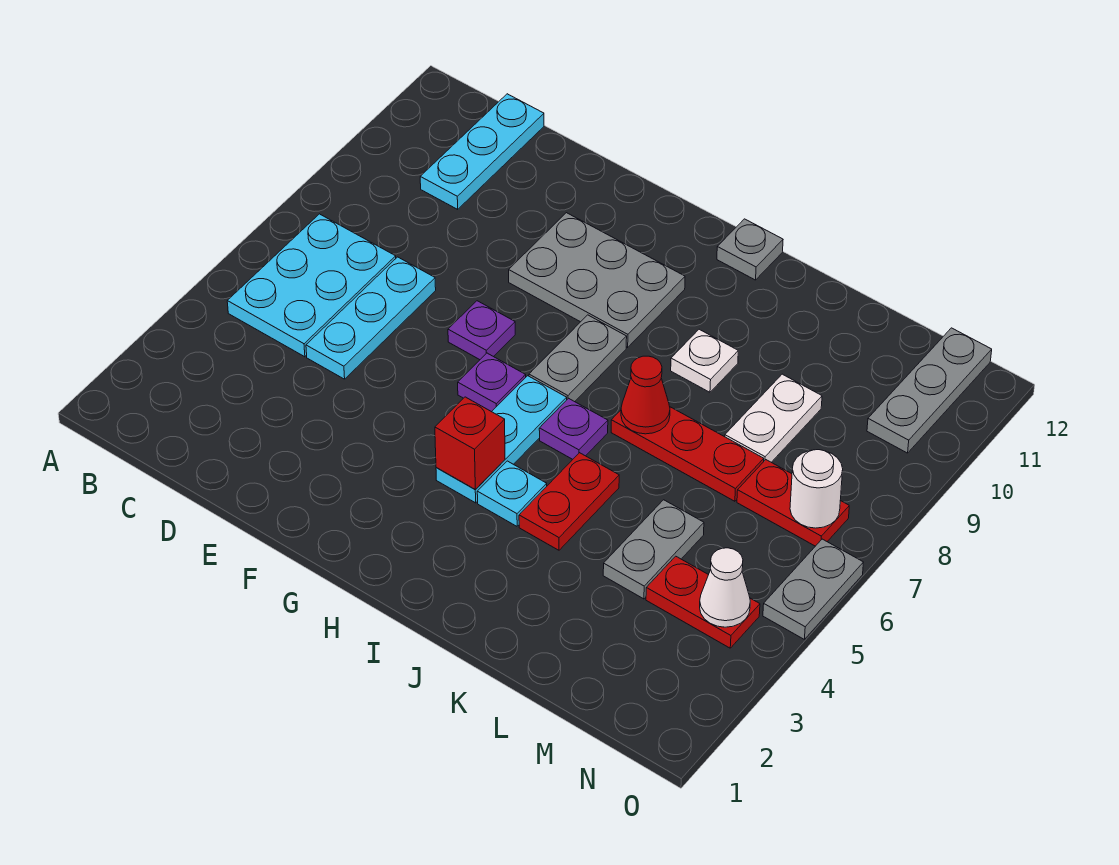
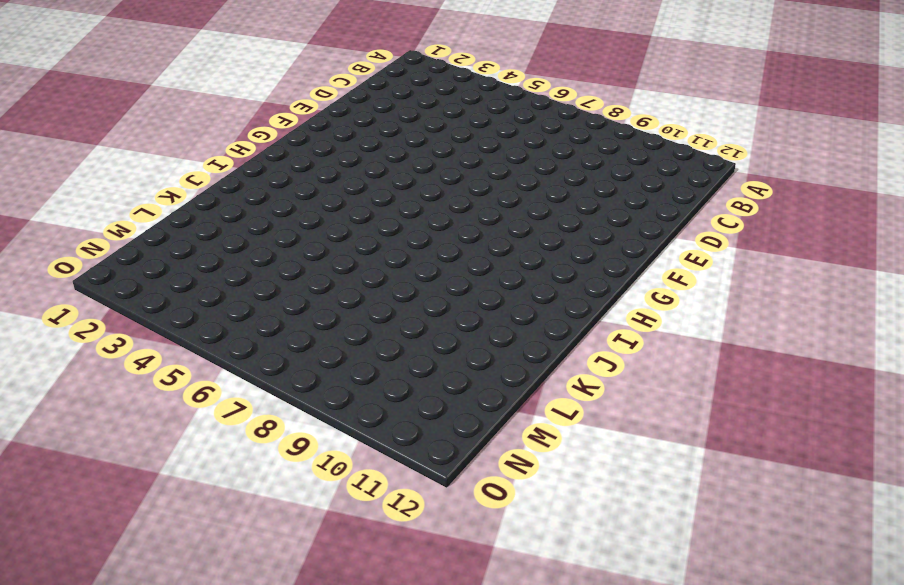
none -> cyan 2x3 plate [227,214,396,357]
none -> cyan 1x3 plate [420,94,544,209]
none -> cyan 1x3 plate [306,257,436,379]

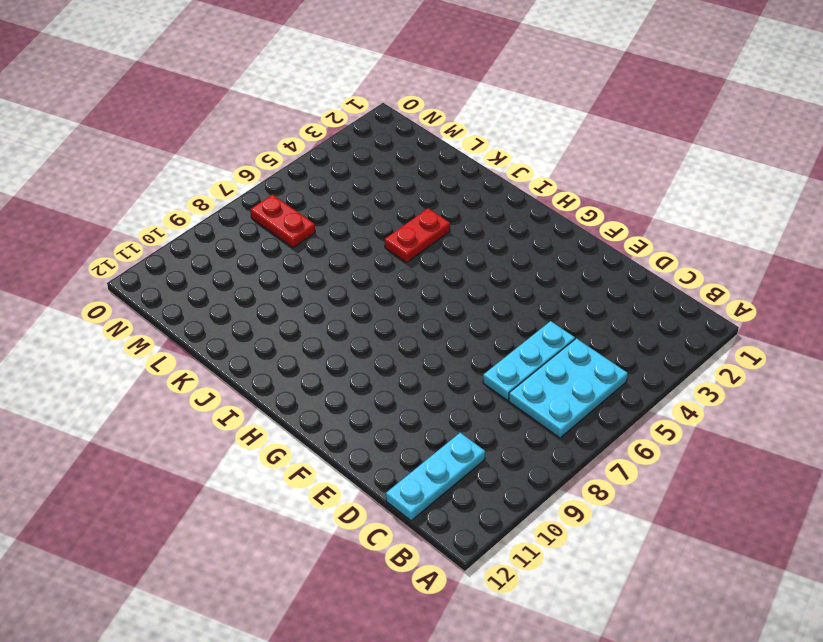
none -> purple 1x1 plate [448,301,515,360]
none -> grey 2x3 plate [509,213,685,347]
none -> purple 1x1 plate [458,353,526,412]

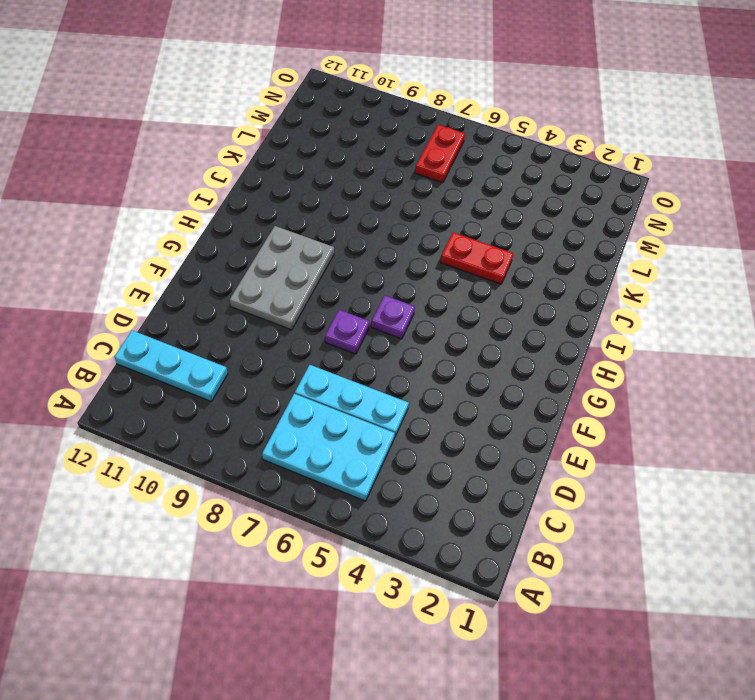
none -> cyan 1x3 plate [436,376,567,503]
none -> grey 1x2 plate [529,315,627,402]
none -> cyan 1x1 plate [477,461,547,526]

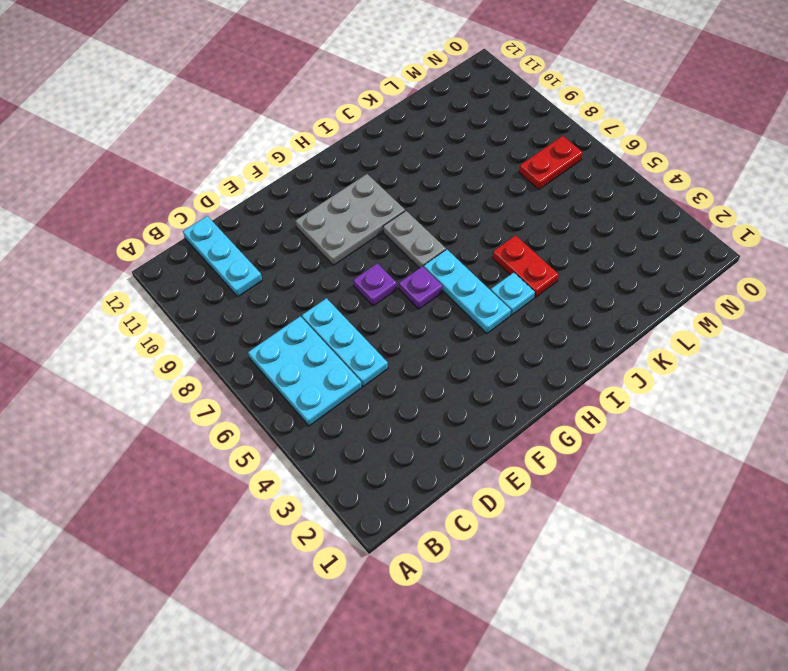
none -> purple 1x1 plate [539,398,608,459]
none -> grey 1x1 plate [717,219,783,280]
none -> red 1x3 plate [611,407,764,501]

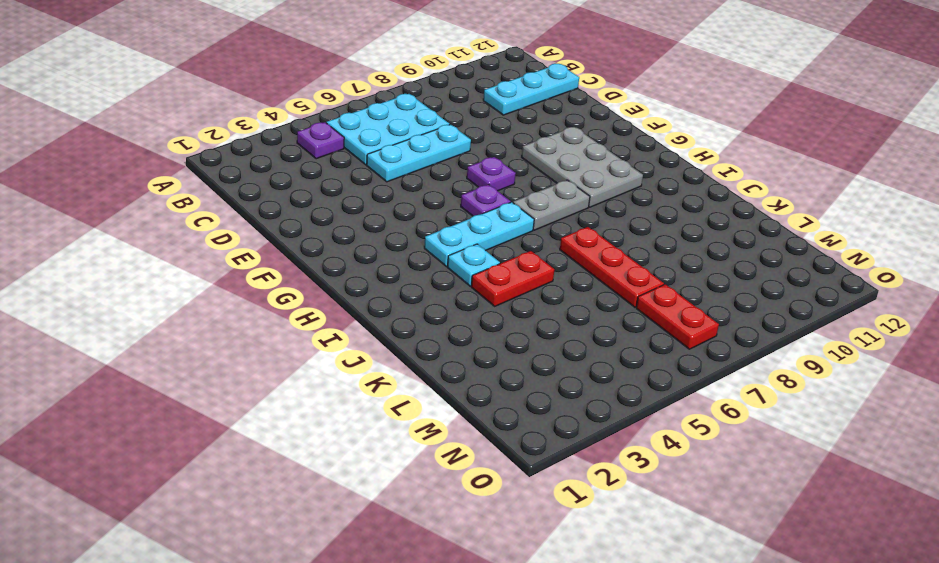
purple 1x1 plate [297,122,344,159] -> purple 1x1 plate moved to [539,398,608,459]
none -> grey 1x1 plate [717,219,783,280]
none -> white 1x1 plate [671,329,738,392]
none -> grey 1x2 plate [603,500,704,599]

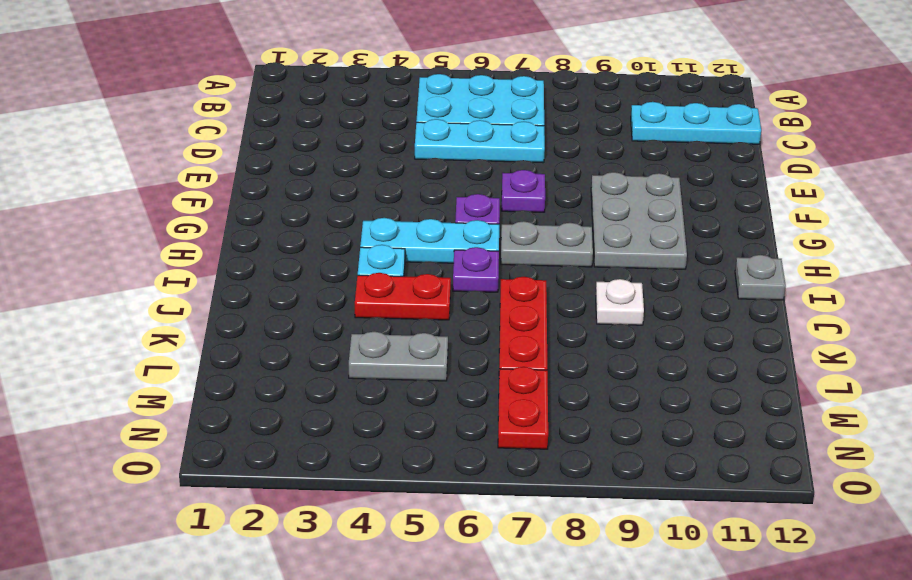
none -> white 1x2 plate [725,374,822,462]
none -> red 1x2 plate [646,556,760,648]
none -> grey 1x3 plate [867,328,992,453]

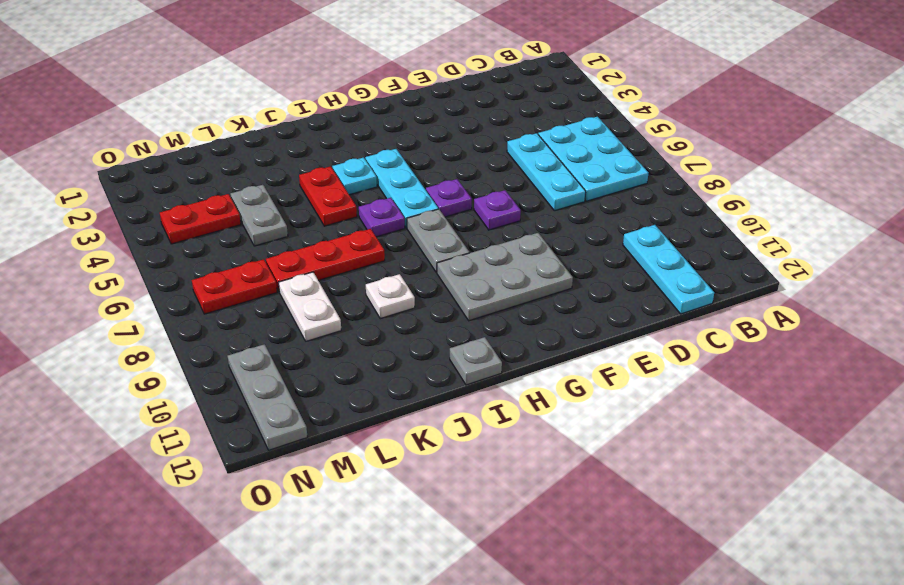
none -> grey 1x2 plate [763,539,864,639]
none -> red 1x1 brick [435,397,505,490]
none -> red 1x1 cone [621,356,670,434]

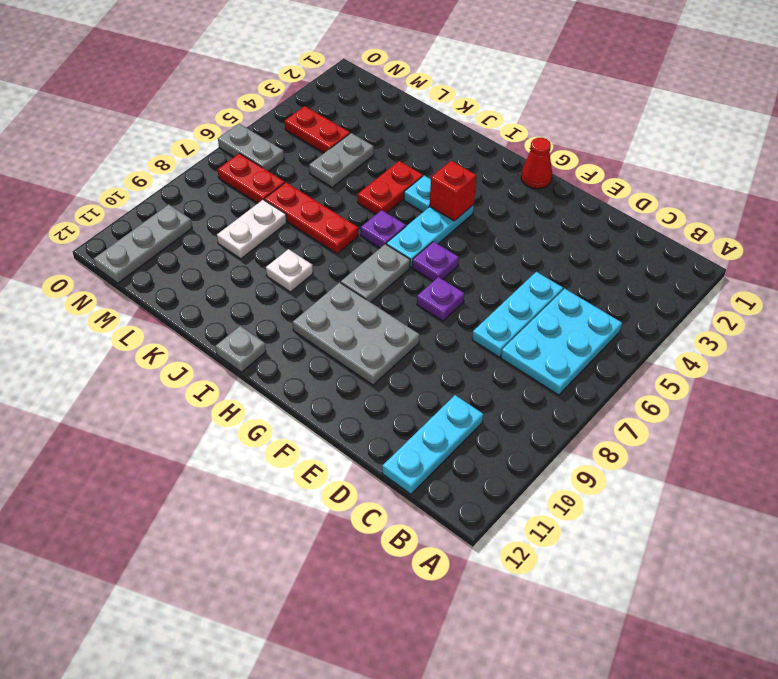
red 1x1 cone [521,138,552,189] -> red 1x1 cone moved to [621,356,670,434]
grey 1x2 plate [218,124,284,171] -> grey 1x2 plate turned to [763,539,864,639]
none -> white 1x1 cone [700,548,750,627]
none -> white 1x1 round brick [790,450,843,528]

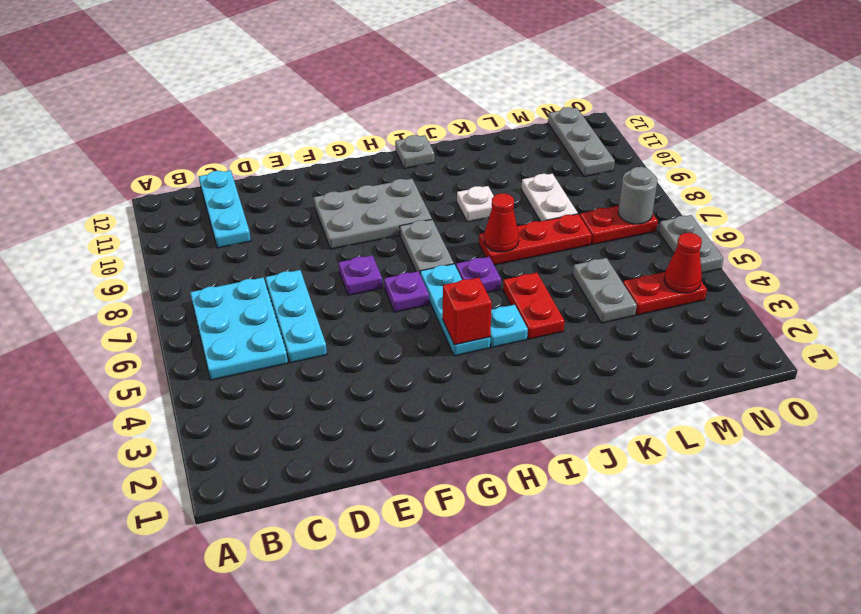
red 1x1 cone [664,233,702,293] -> white 1x1 cone [700,548,750,627]
grey 1x1 round brick [618,167,657,224] -> white 1x1 round brick [790,450,843,528]

